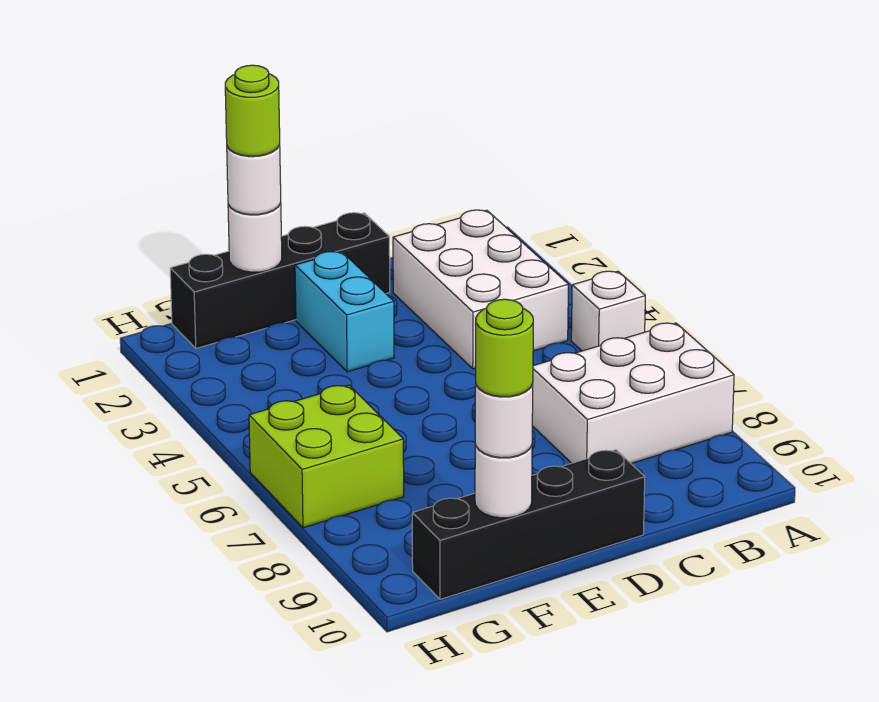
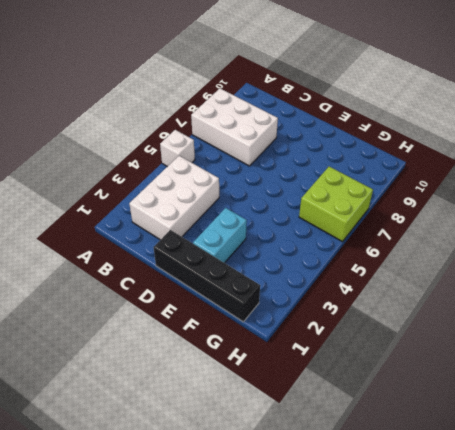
none -> black 1x4 brick [412,450,645,599]
none -> white 1x1 round brick [228,203,282,272]
none -> white 1x1 round brick [475,444,532,518]

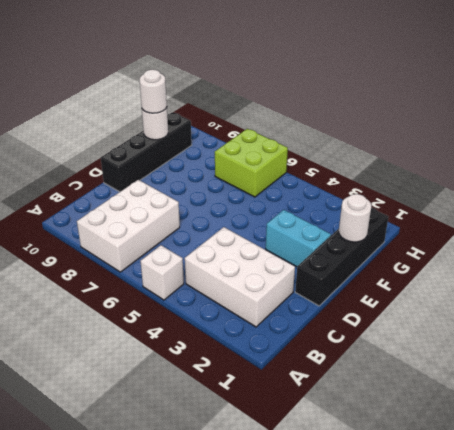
none -> white 1x1 round brick [227,146,281,214]
none -> lime 1x1 round brick [225,65,280,156]
none -> lime 1x1 round brick [476,299,533,397]

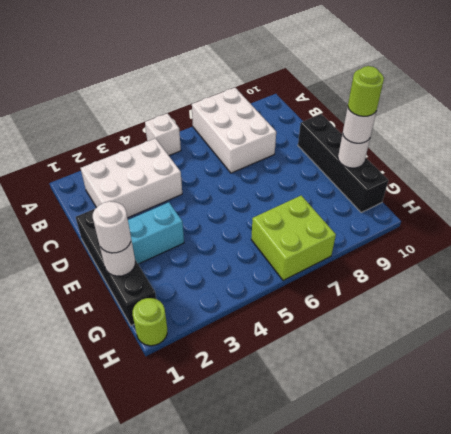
lime 1x1 round brick [133,298,167,346] -> lime 1x1 round brick moved to [225,65,280,156]

